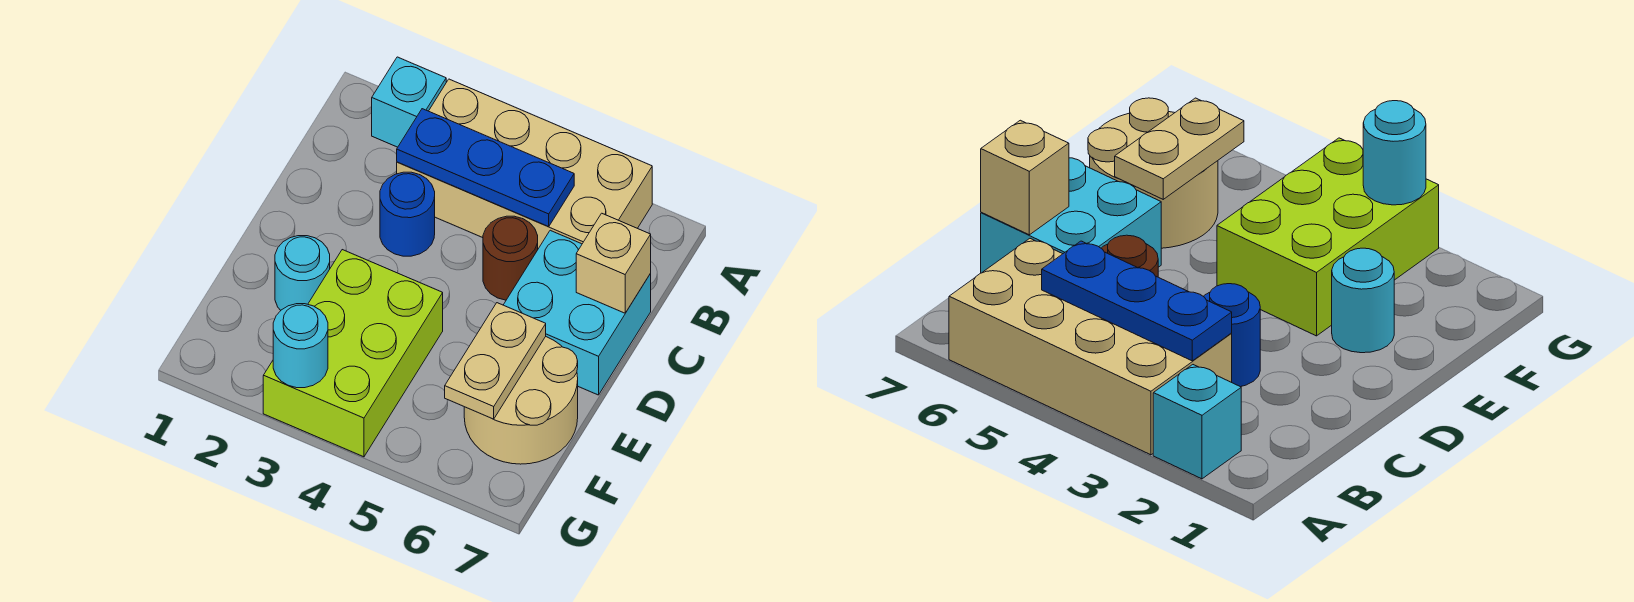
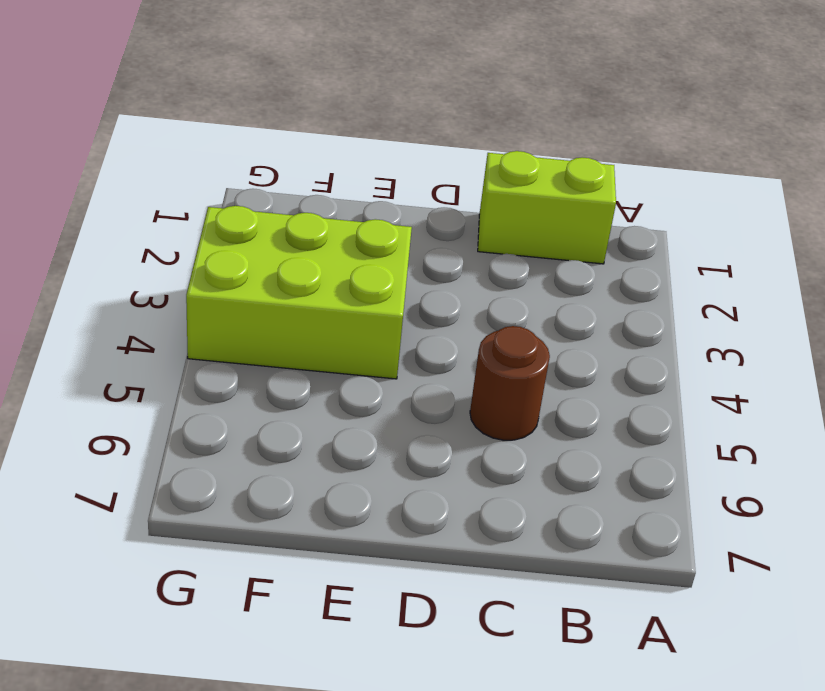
lime 1x2 brick [478,151,616,264] -> none
none -> cyan 1x1 brick [372,57,446,147]
none -> tan 2x4 brick [397,79,652,249]
none -> blue 1x1 round brick [380,172,435,256]

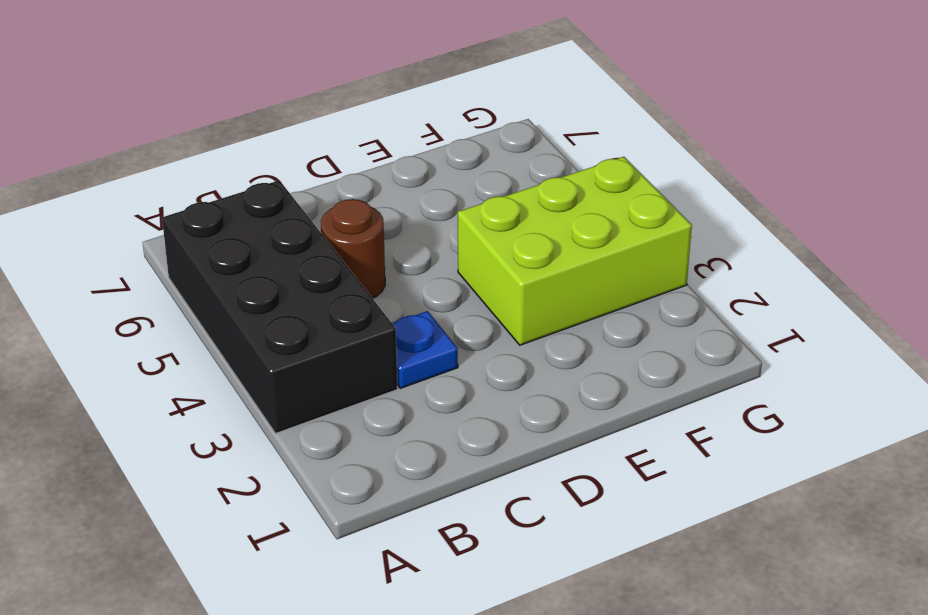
black 2x4 brick [162,180,397,434] -> tan 2x4 brick [397,79,652,249]
blue 1x1 plate [392,311,458,388] -> blue 1x1 round brick [380,172,435,256]
none -> cyan 1x1 brick [372,57,446,147]
none -> cyan 2x2 brick [504,230,651,395]
none -> cyan 1x1 round brick [275,236,330,310]

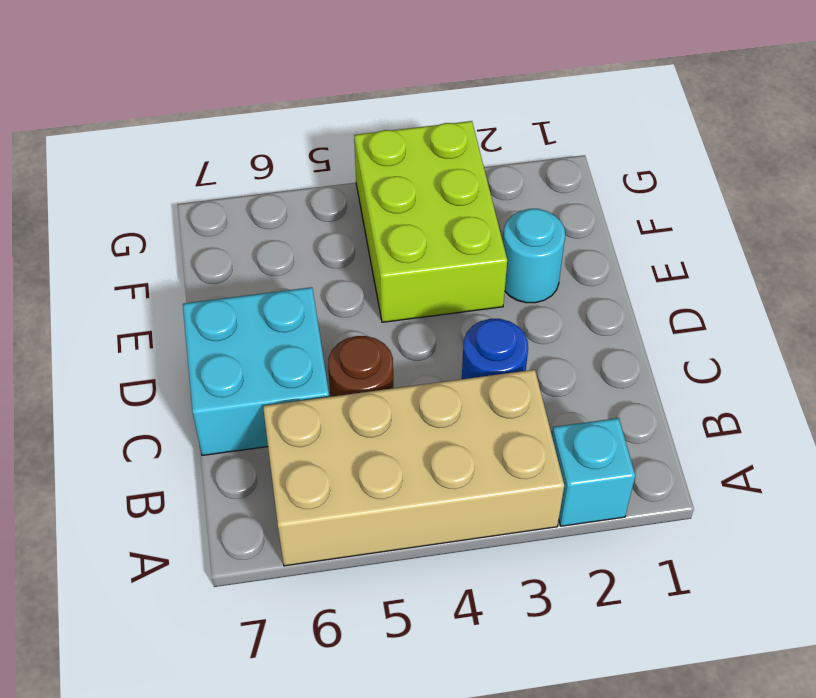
none -> tan 2x2 round brick [464,337,578,464]
none -> blue 1x3 plate [397,109,574,226]
none -> tan 1x1 brick [576,213,651,313]

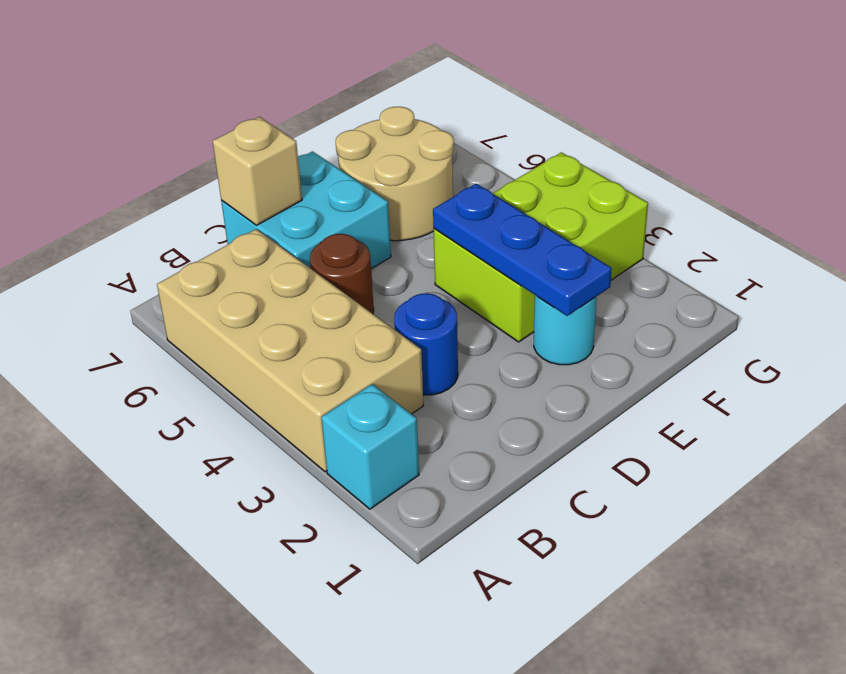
blue 1x3 plate [433,184,612,316] -> blue 1x3 plate moved to [397,109,574,226]
none -> tan 1x2 plate [445,303,546,419]
none -> cyan 1x1 round brick [273,304,328,388]

